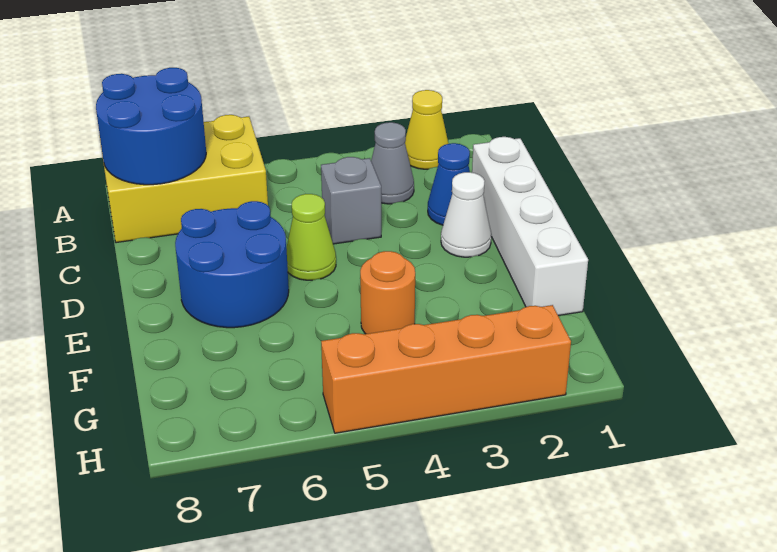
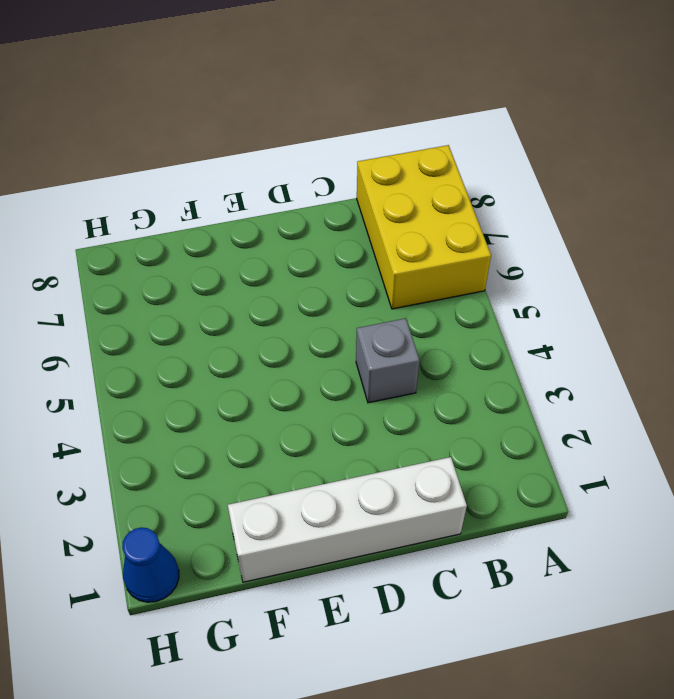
blue 1x1 cone [122,527,179,602] -> blue 1x1 cone moved to [428,143,470,225]
none -> yellow 1x1 cone [405,90,448,169]
none -> grey 1x1 cone [371,122,414,204]
none -> white 1x1 cone [441,172,491,257]

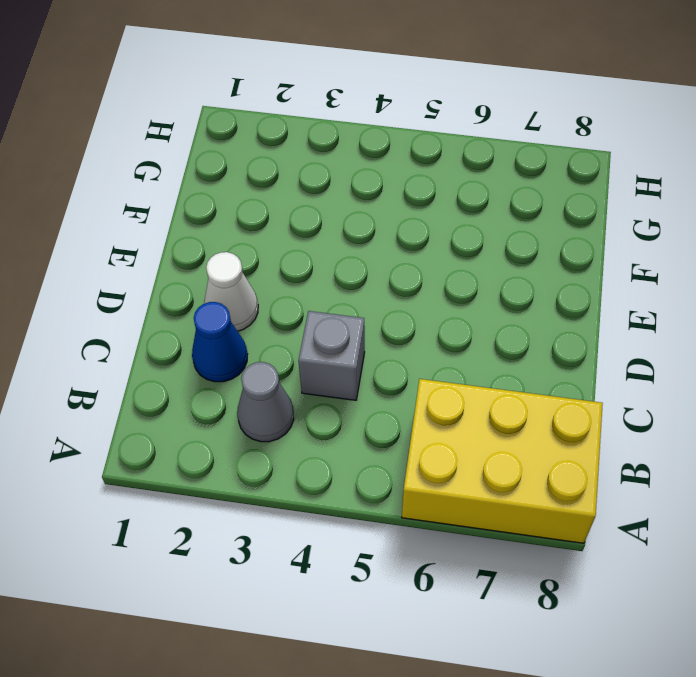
none -> yellow 1x1 cone [405,90,448,169]
none -> white 1x4 brick [472,137,588,316]
none -> lime 1x1 cone [286,194,336,280]

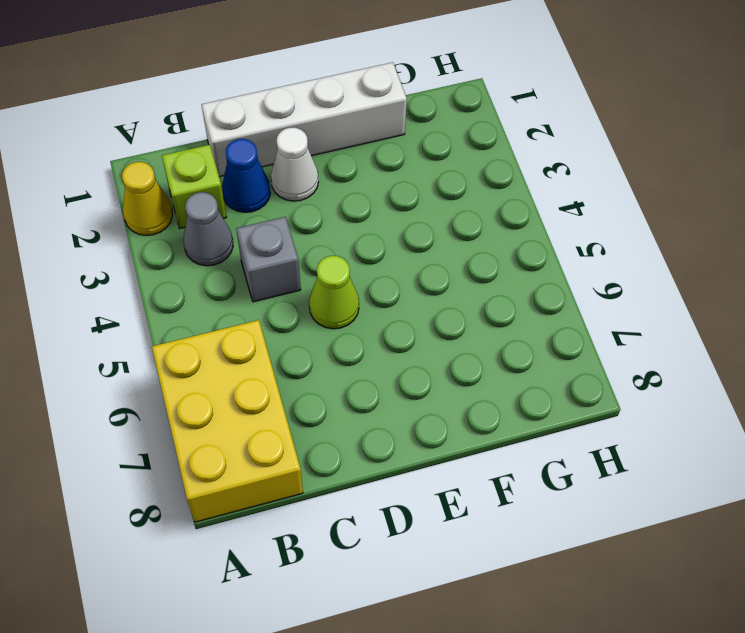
lime 1x1 brick [162,145,227,228] -> none
none -> blue 2x2 round brick [175,201,289,328]
none -> orange 1x1 round brick [360,251,415,334]
none -> orange 1x4 brick [321,305,571,433]

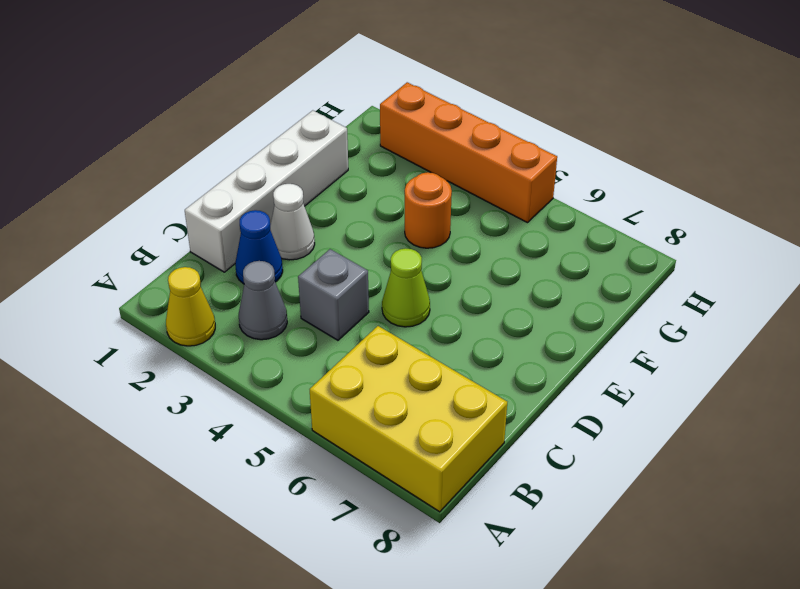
none -> blue 2x2 round brick [175,201,289,328]
none -> blue 2x2 round brick [96,68,206,185]

